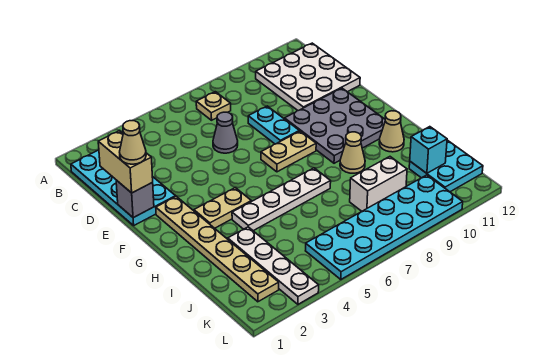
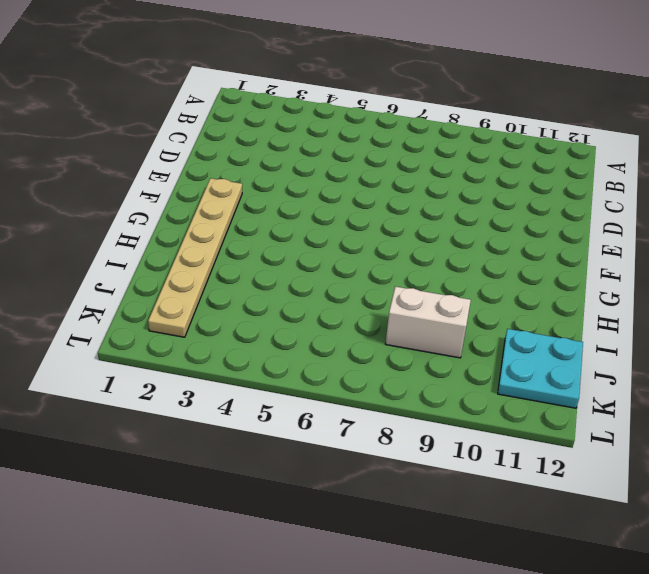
none -> cyan 2x4 plate [71,150,176,225]
none -> tan 1x1 plate [196,92,231,120]
none -> white 3x3 plate [256,43,360,111]

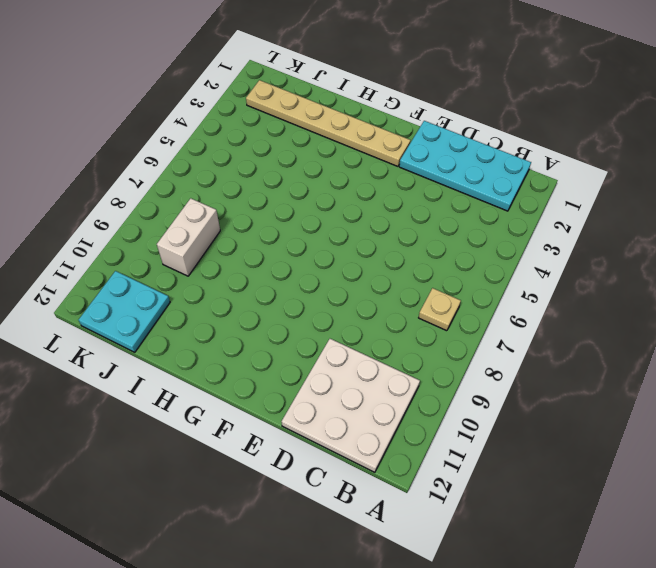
none -> grey 1x1 cone [213,112,238,153]
none -> cyan 1x2 plate [248,106,299,144]
none -> grey 3x3 plate [285,88,385,163]

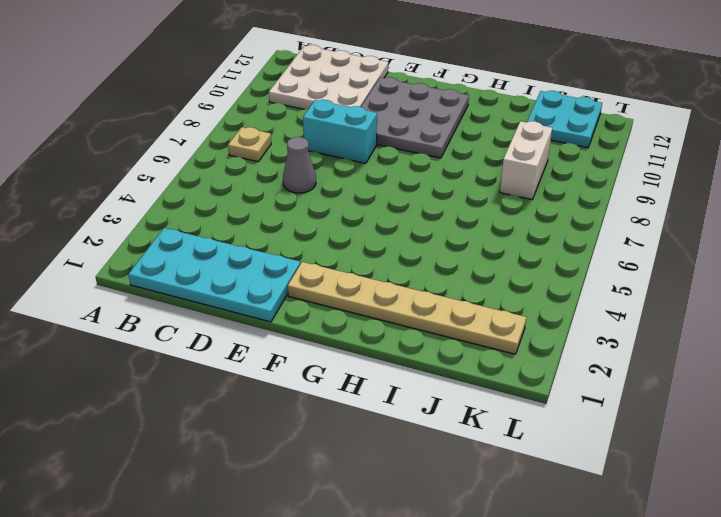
cyan 1x2 brick [303,100,377,163] -> cyan 1x2 plate [248,106,299,144]
none -> tan 1x2 plate [261,131,316,172]
none -> tan 1x2 plate [194,188,251,228]
none -> white 1x4 plate [232,168,331,231]

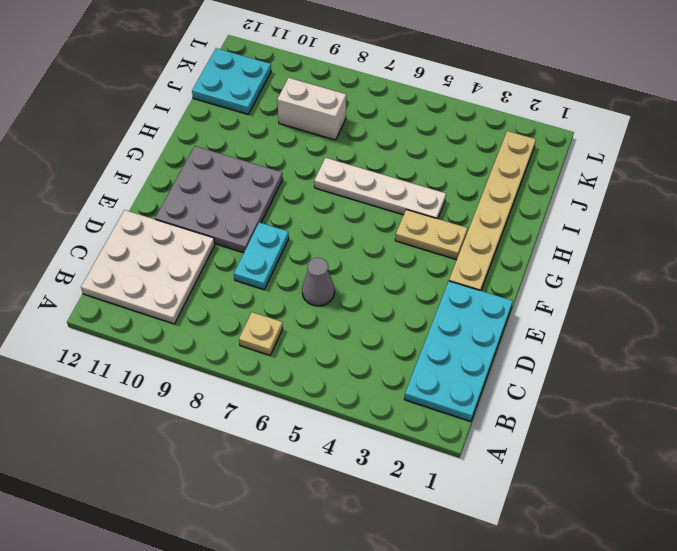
none -> tan 1x2 plate [261,131,316,172]
none -> tan 1x1 cone [340,132,365,173]
none -> tan 1x1 cone [379,111,404,152]

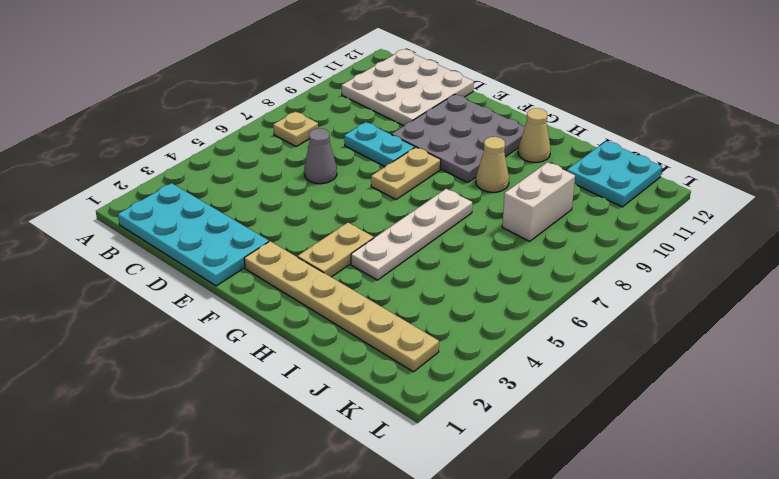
none -> white 1x4 plate [228,227,319,304]
none -> cyan 2x6 plate [306,175,463,280]
none -> grey 1x1 brick [116,180,154,218]

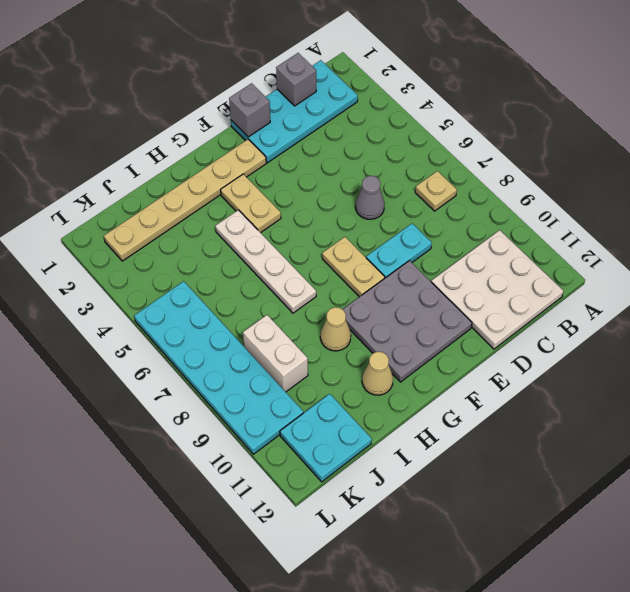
grey 1x1 brick [276,53,316,106] -> none
none -> white 1x4 plate [228,227,319,304]
none -> cyan 1x1 brick [410,127,447,173]
none -> tan 1x2 brick [98,131,153,193]

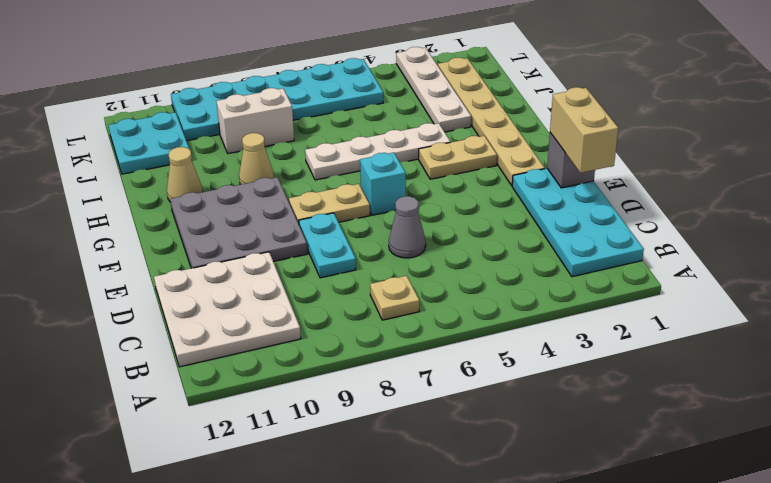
cyan 1x1 brick [360,153,406,215] -> cyan 1x1 brick moved to [410,127,447,173]
none -> tan 1x1 cone [120,121,146,164]

